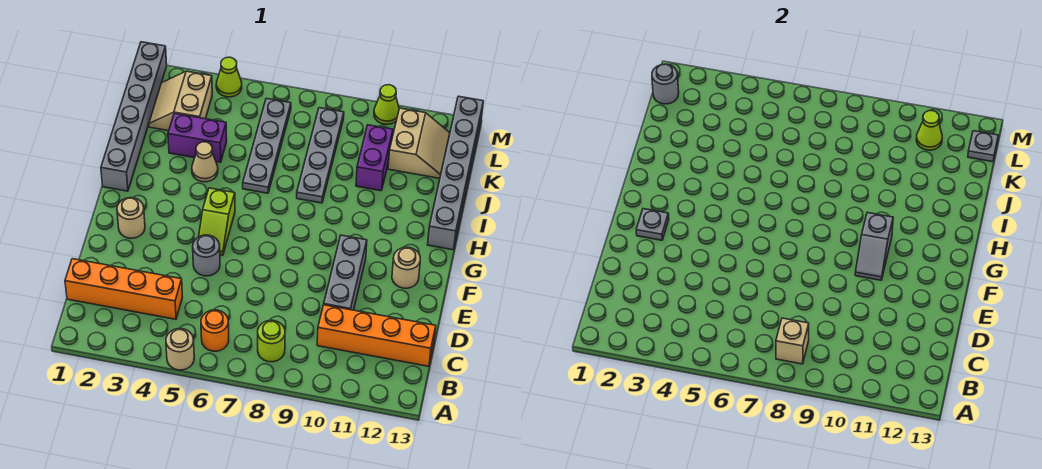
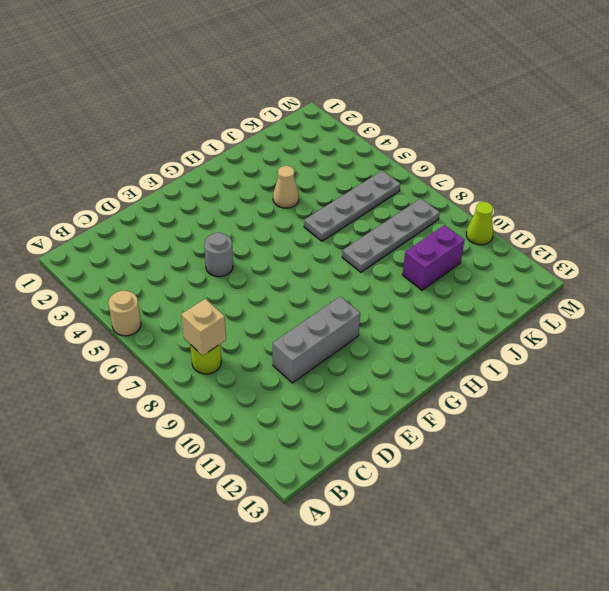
none -> orange 1x1 round brick [201,310,229,351]
none -> orange 1x4 brick [65,259,182,319]
none -> orange 1x4 brick [317,305,436,366]

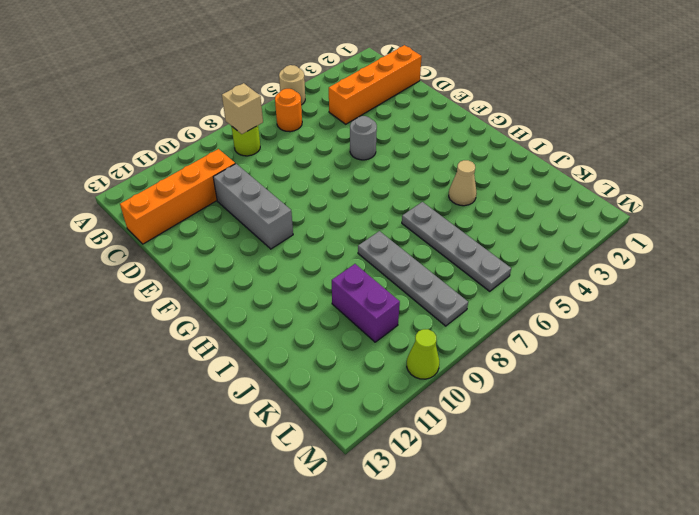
none -> tan 1x1 round brick [117,198,145,238]
none -> lime 1x2 slope [199,188,235,255]
none -> tan 1x1 round brick [392,247,420,288]

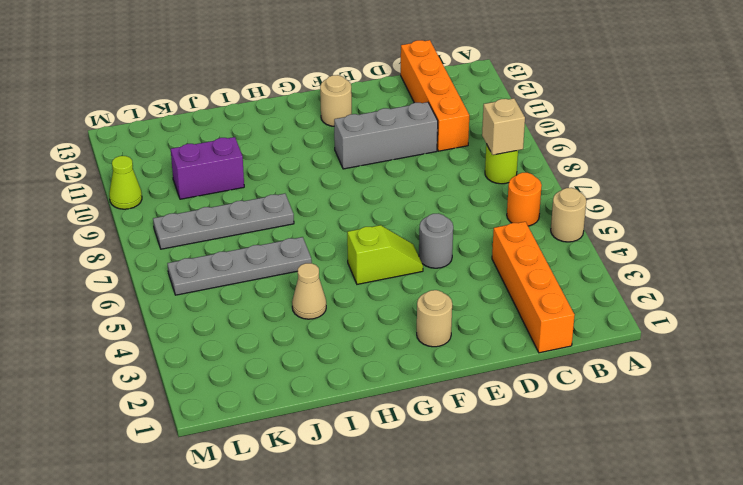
none -> grey 1x6 brick [101,42,167,191]
none -> grey 1x6 brick [428,96,483,250]
none -> purple 1x2 brick [168,113,227,162]

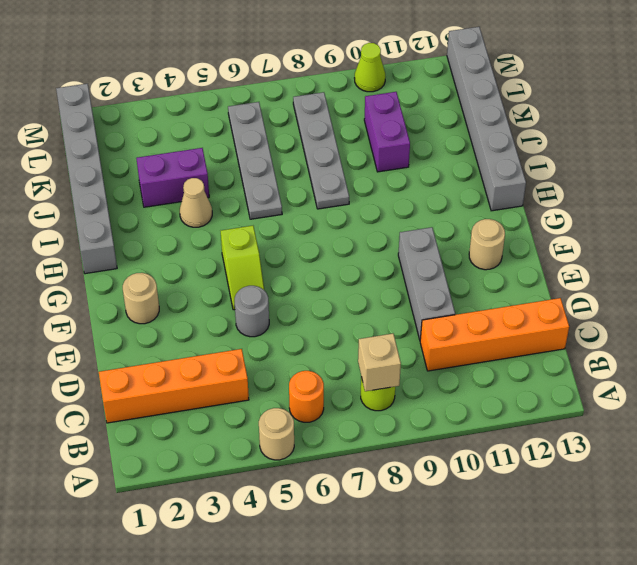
none -> tan 2x2 slope [149,71,212,131]
none -> tan 2x2 slope [388,108,450,178]
none -> lime 1x1 cone [216,57,242,97]

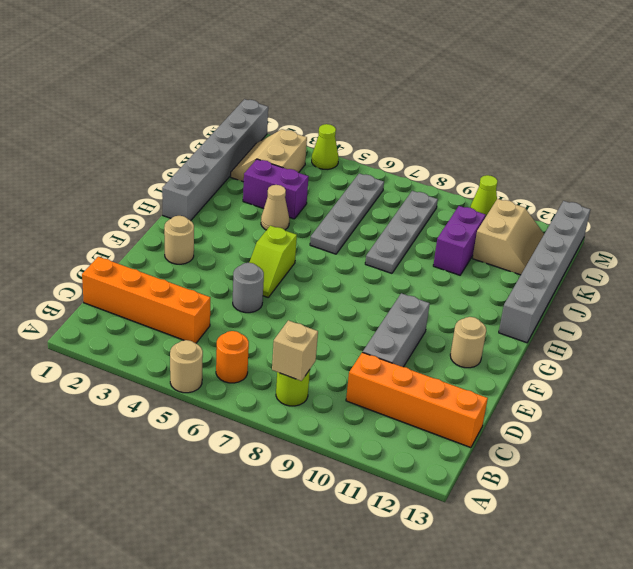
none -> grey 1x1 plate [636,209,669,240]
none -> grey 1x2 slope [855,213,893,280]
none -> grey 1x1 round brick [652,64,679,104]

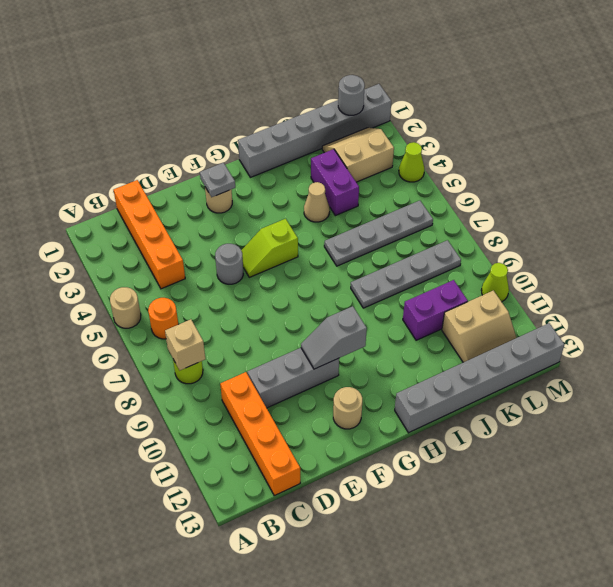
none -> lime 1x1 cone [916,111,942,150]
none -> grey 1x1 plate [968,131,998,162]

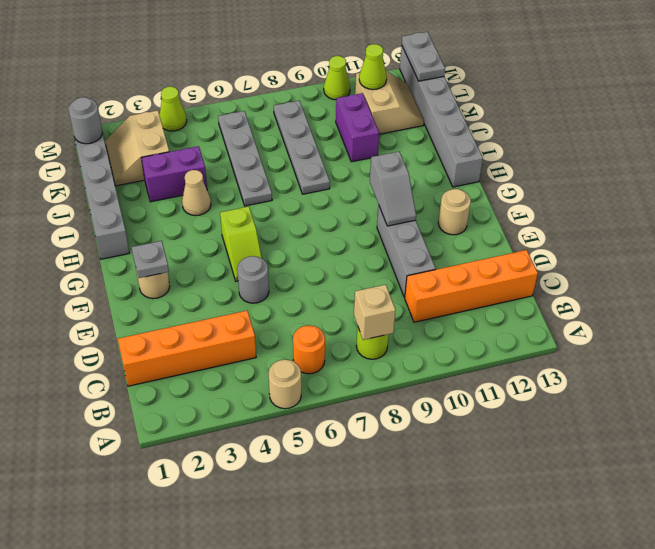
grey 1x2 plate [402,32,445,81] -> grey 1x1 plate [968,131,998,162]

